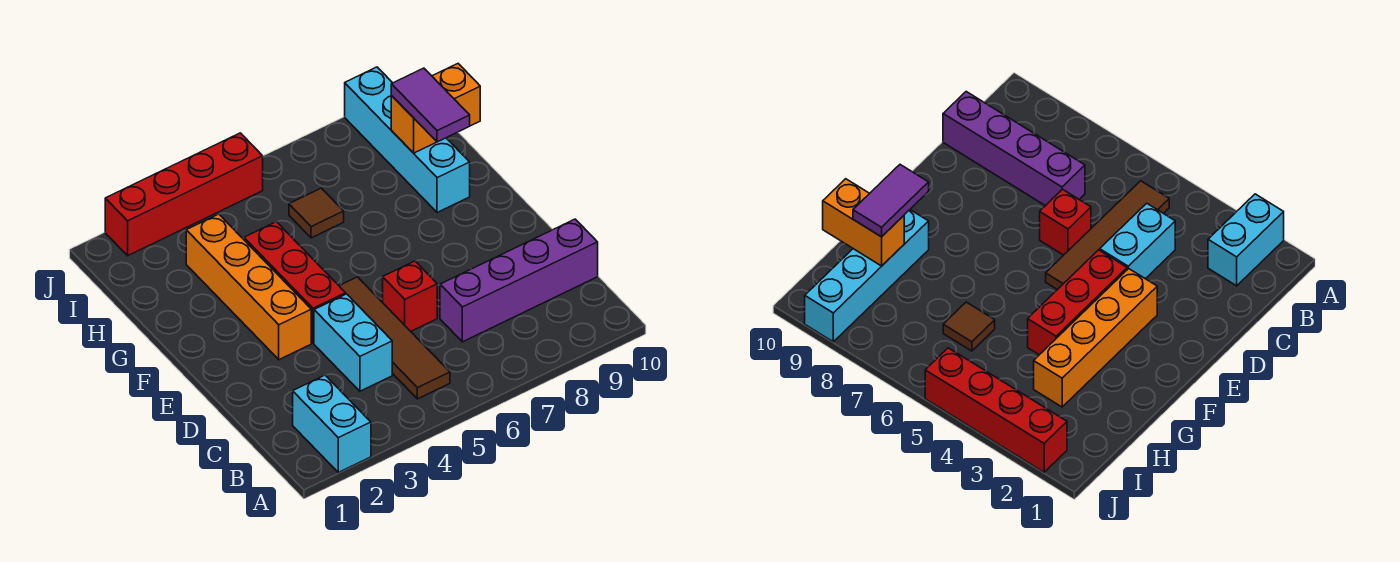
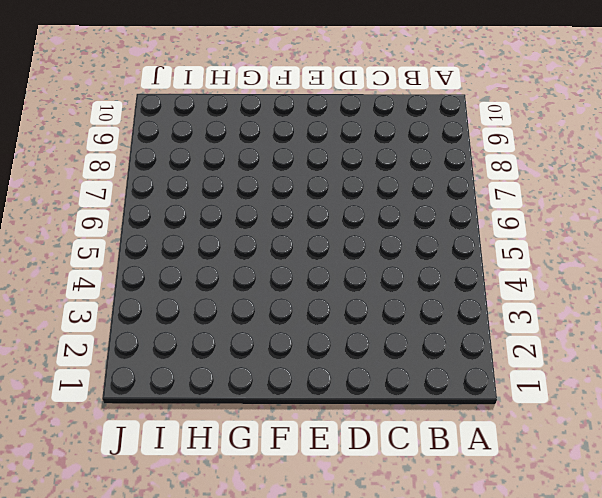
none -> cyan 1x2 brick [293,375,371,472]
none -> brown 1x4 tile [339,277,450,399]
none -> cyan 1x2 brick [314,294,392,391]

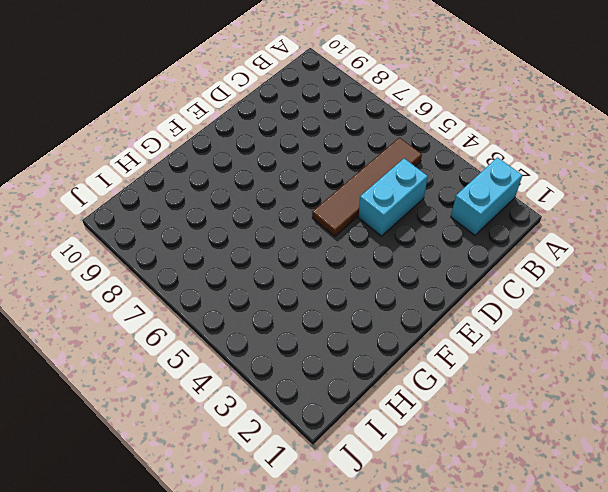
none -> purple 1x4 brick [440,219,598,342]
none -> red 1x1 brick [383,261,437,331]
none -> orange 1x4 brick [186,214,311,360]

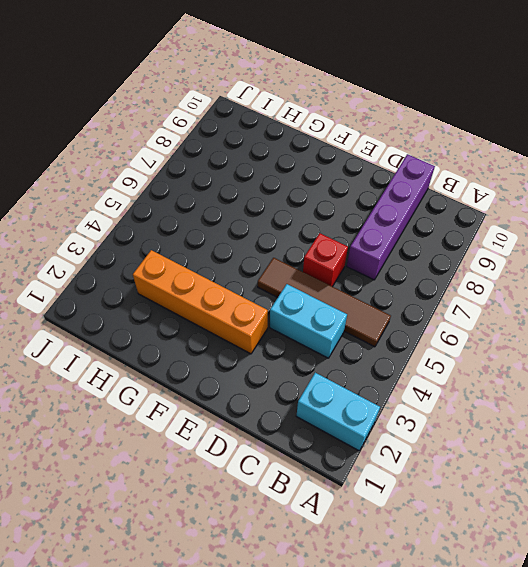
none -> red 1x3 brick [244,222,346,343]
none -> cyan 1x4 brick [345,67,470,213]
none -> brown 1x1 tile [289,188,344,238]

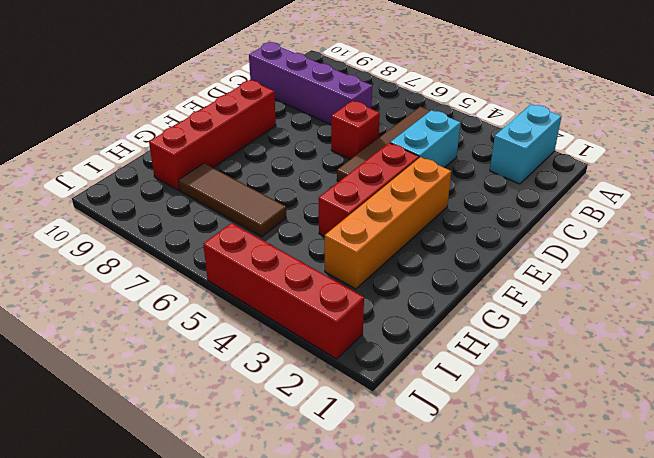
red 1x4 brick [149,80,276,190] -> cyan 1x4 brick [345,67,470,213]
brown 1x3 tile [179,163,286,237] -> brown 1x1 tile [289,188,344,238]
none -> orange 1x2 brick [391,64,480,153]
none -> purple 1x2 tile [391,68,470,142]

